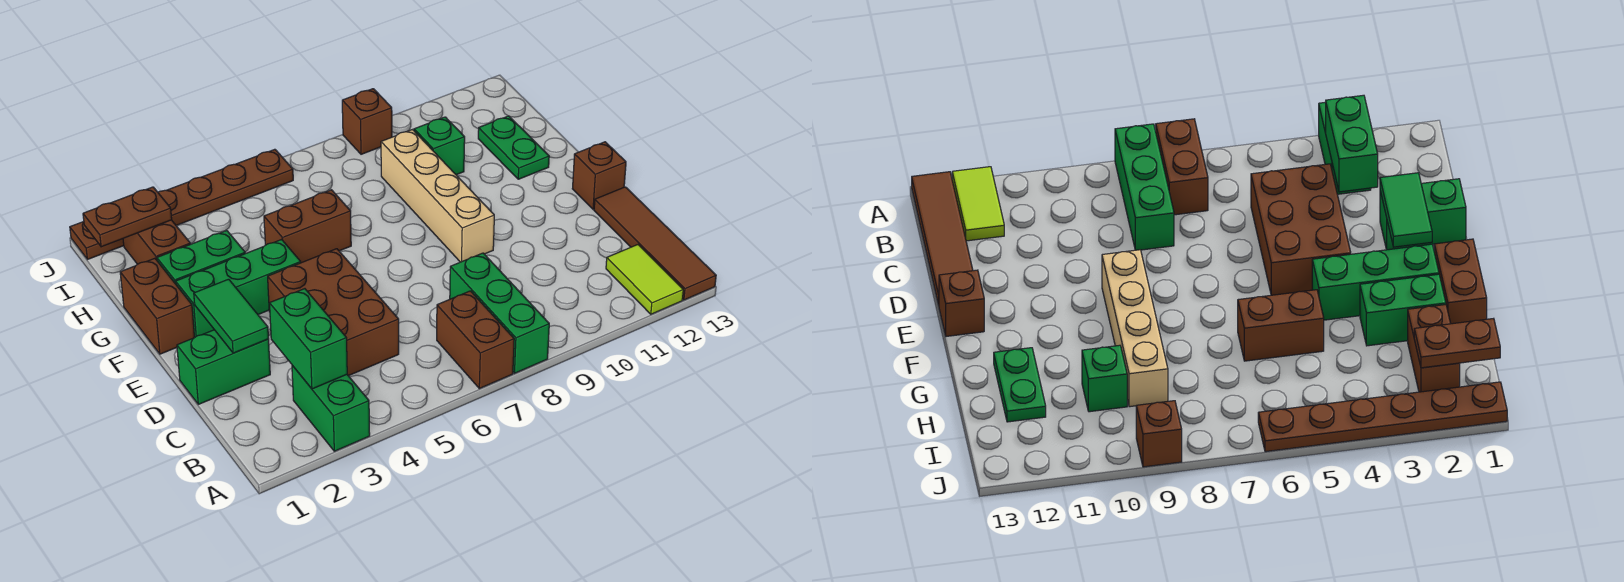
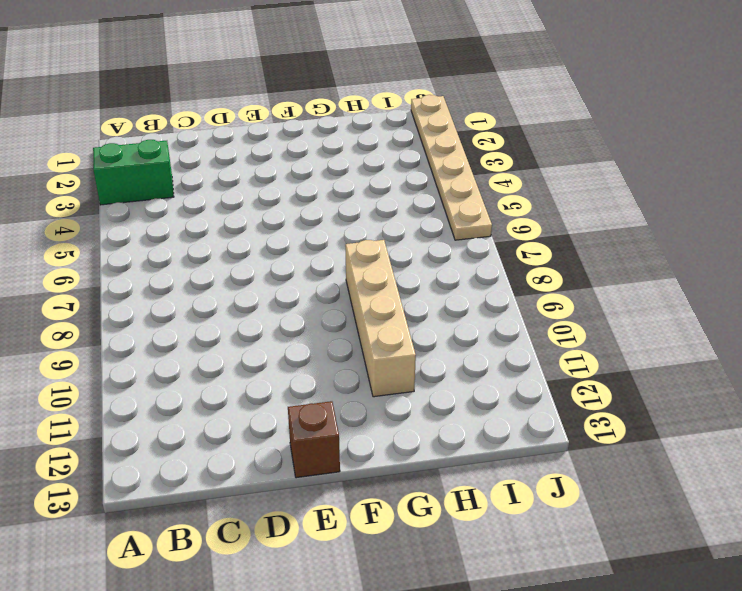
tan 1x4 brick [345,240,416,397] -> tan 1x4 brick turned to [381,130,494,262]
tan 1x6 plate [411,95,492,240] -> brown 1x6 plate [70,149,293,260]
none -> brown 1x2 brick [437,291,514,389]
none -> green 1x3 brick [450,253,549,373]
none -> lime 1x2 tile [606,245,683,314]

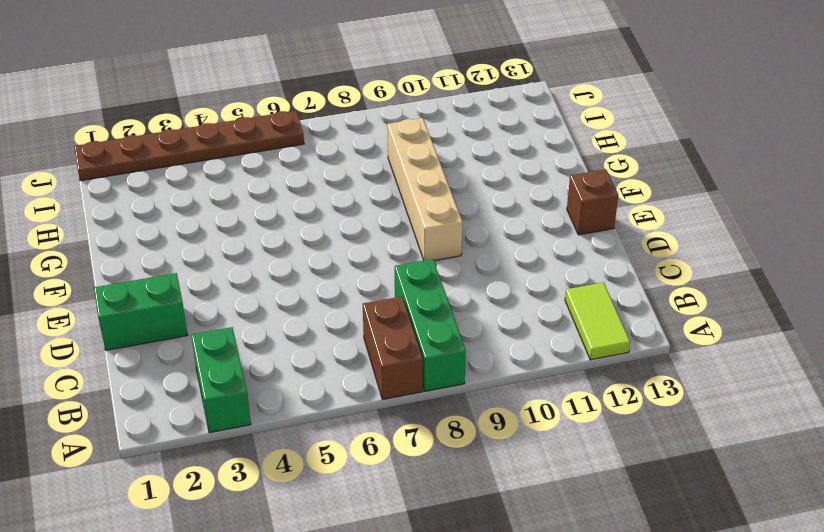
none -> brown 1x4 tile [594,187,716,300]
none -> brown 2x3 brick [268,249,399,376]
none -> brown 1x2 brick [120,258,195,354]

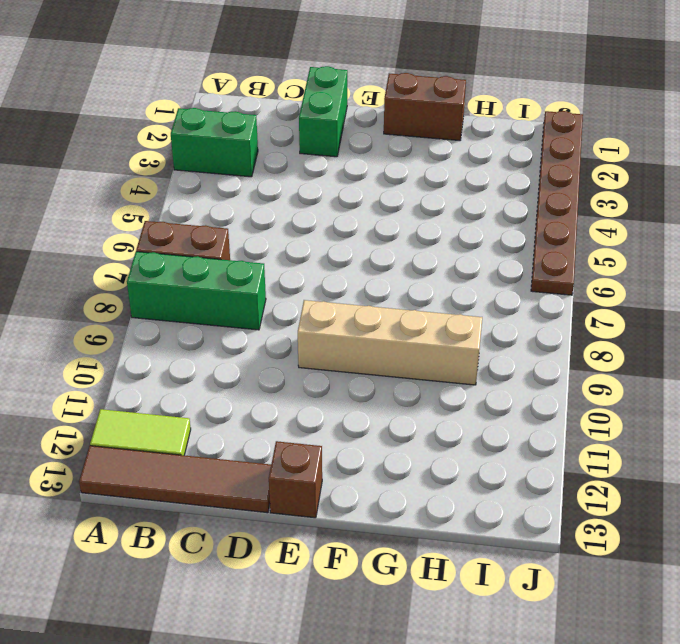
none -> brown 2x3 brick [268,249,399,376]
none -> green 1x3 brick [176,240,301,337]
none -> green 1x2 brick [157,230,245,284]

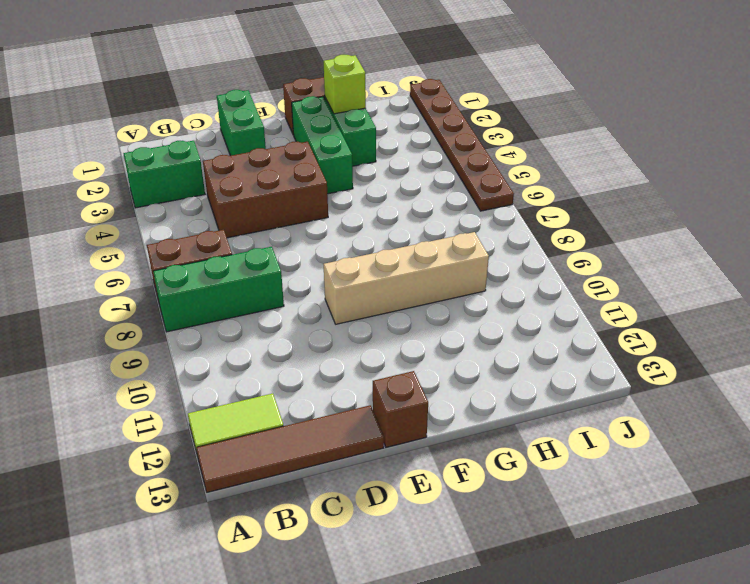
lime 1x1 brick [323,55,366,114] -> none
none -> brown 1x2 brick [264,190,351,263]
none -> green 1x2 plate [478,116,549,179]
none -> brown 1x2 brick [123,220,190,264]

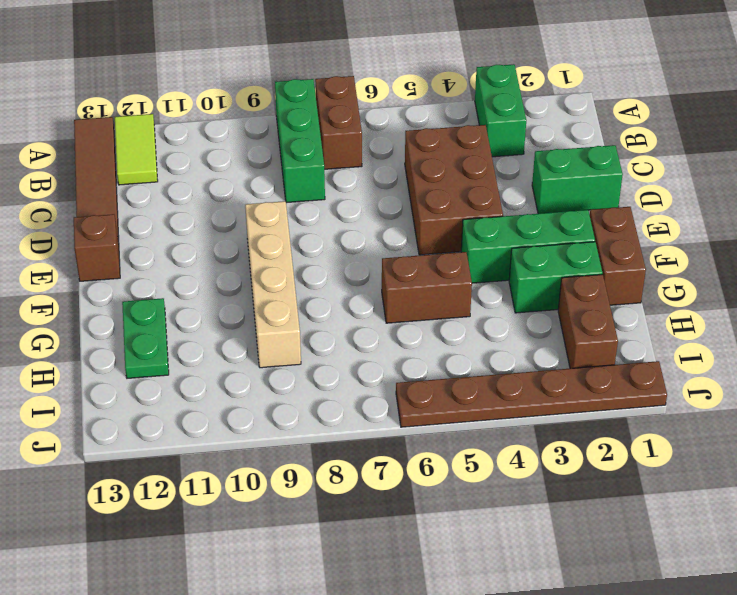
none -> green 1x1 brick [414,117,465,175]
none -> brown 1x1 brick [342,89,392,154]
none -> green 1x2 brick [269,289,347,389]

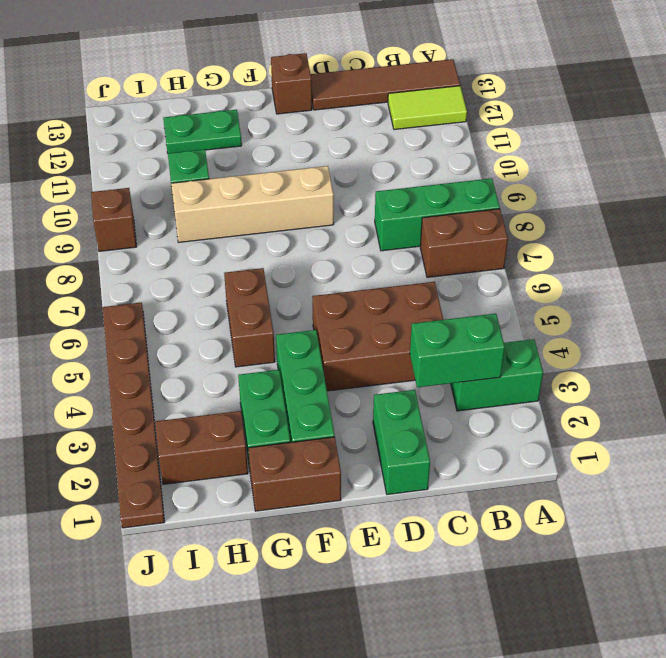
none -> green 1x2 tile [194,279,268,353]
none -> brown 1x2 plate [83,187,172,247]

